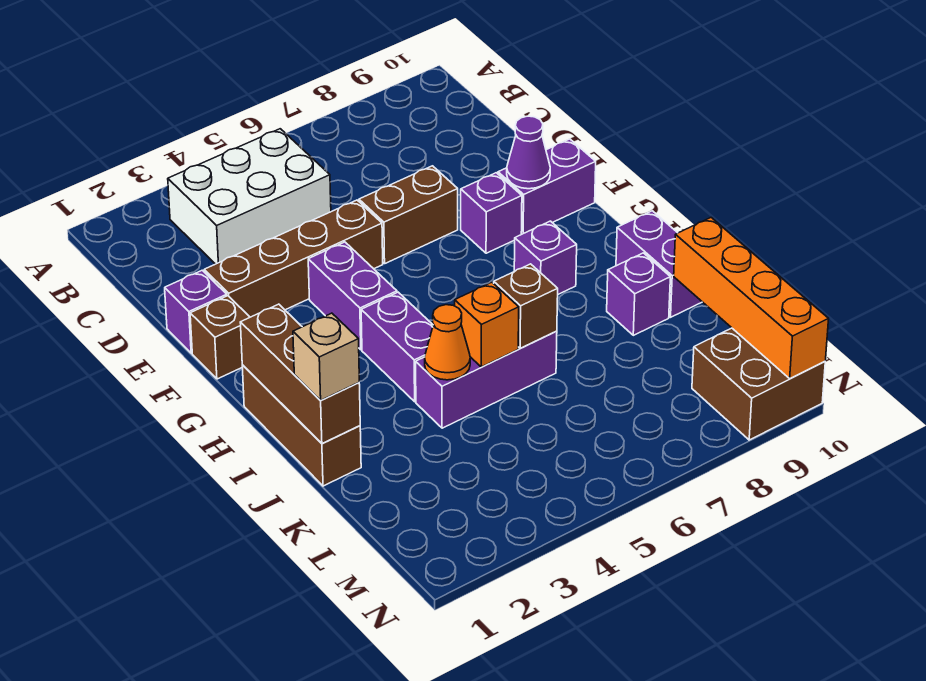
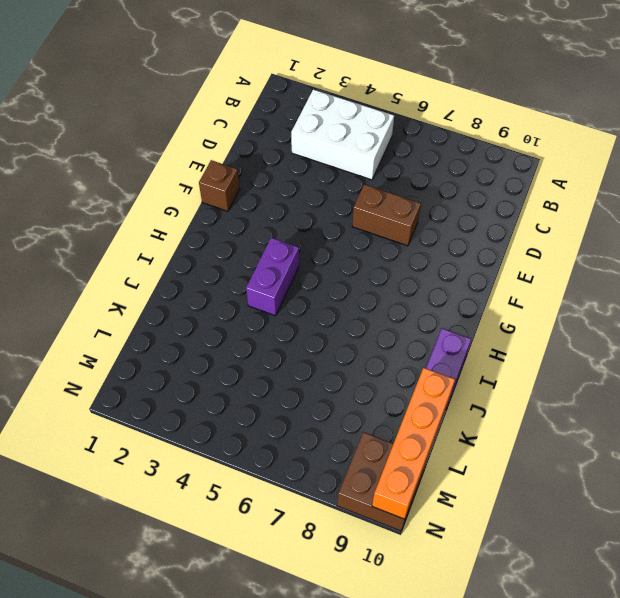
none -> purple 1x1 brick [165,270,227,353]
none -> brown 1x4 brick [204,200,383,317]
none -> purple 1x2 brick [308,242,397,350]

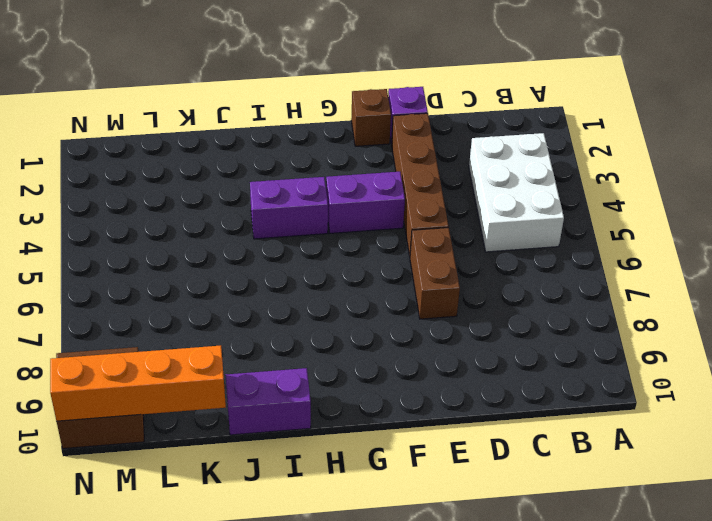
none -> purple 1x1 brick [461,173,522,253]
none -> purple 1x2 brick [498,139,596,234]
none -> brown 1x3 brick [242,365,361,486]

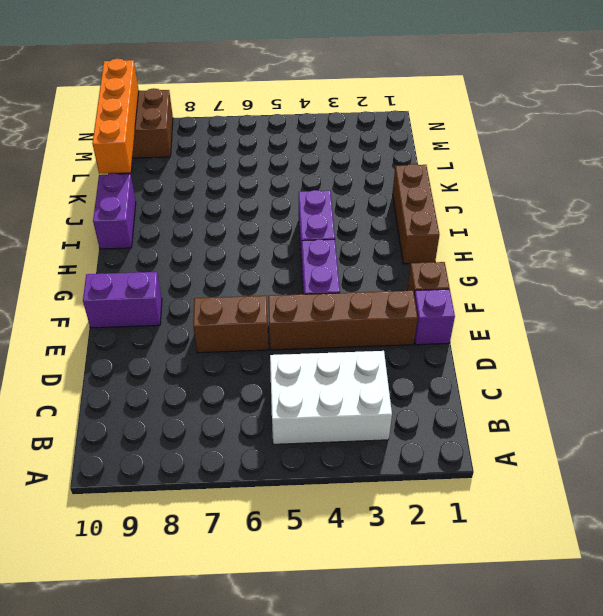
none -> purple 1x1 brick [461,173,522,253]
none -> purple 1x1 brick [514,221,577,294]
none -> purple 1x3 brick [416,331,557,428]

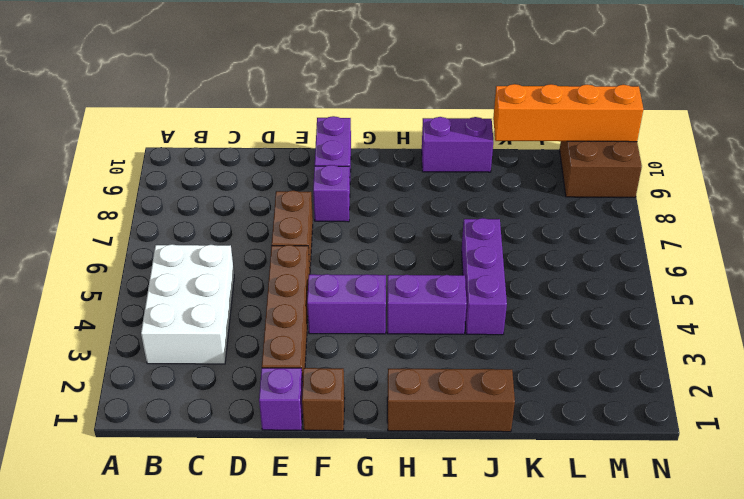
none -> purple 1x1 brick [514,221,577,294]
none -> purple 1x1 brick [607,253,670,335]
none -> purple 1x1 cone [507,116,550,189]

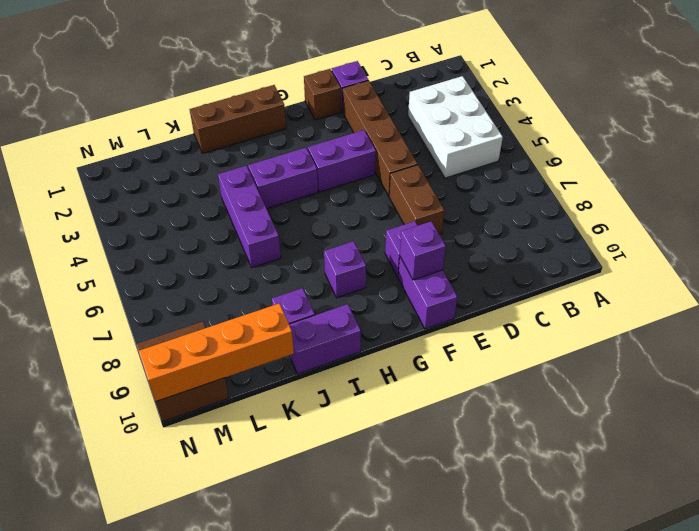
purple 1x1 brick [400,221,446,280] -> purple 1x1 cone [507,116,550,189]
none -> brown 1x3 brick [240,304,360,443]
none -> orange 1x1 cone [425,305,470,380]
none -> orange 1x1 brick [455,282,519,367]

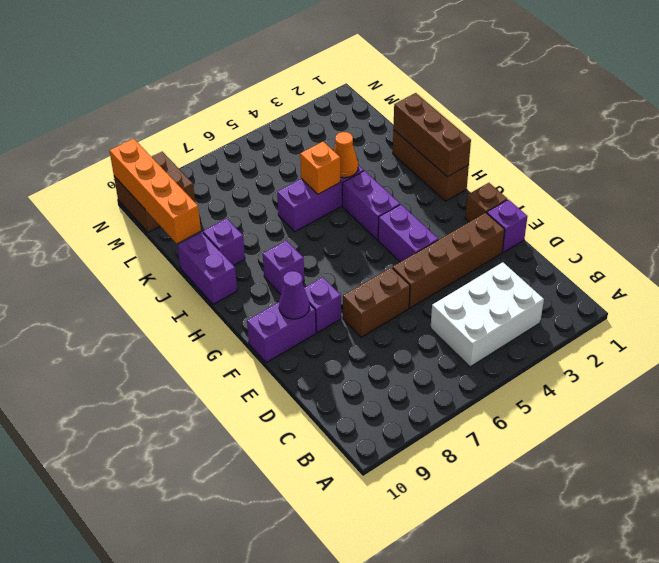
none -> brown 1x1 brick [494,264,558,349]
none -> tan 1x1 brick [293,313,359,400]

